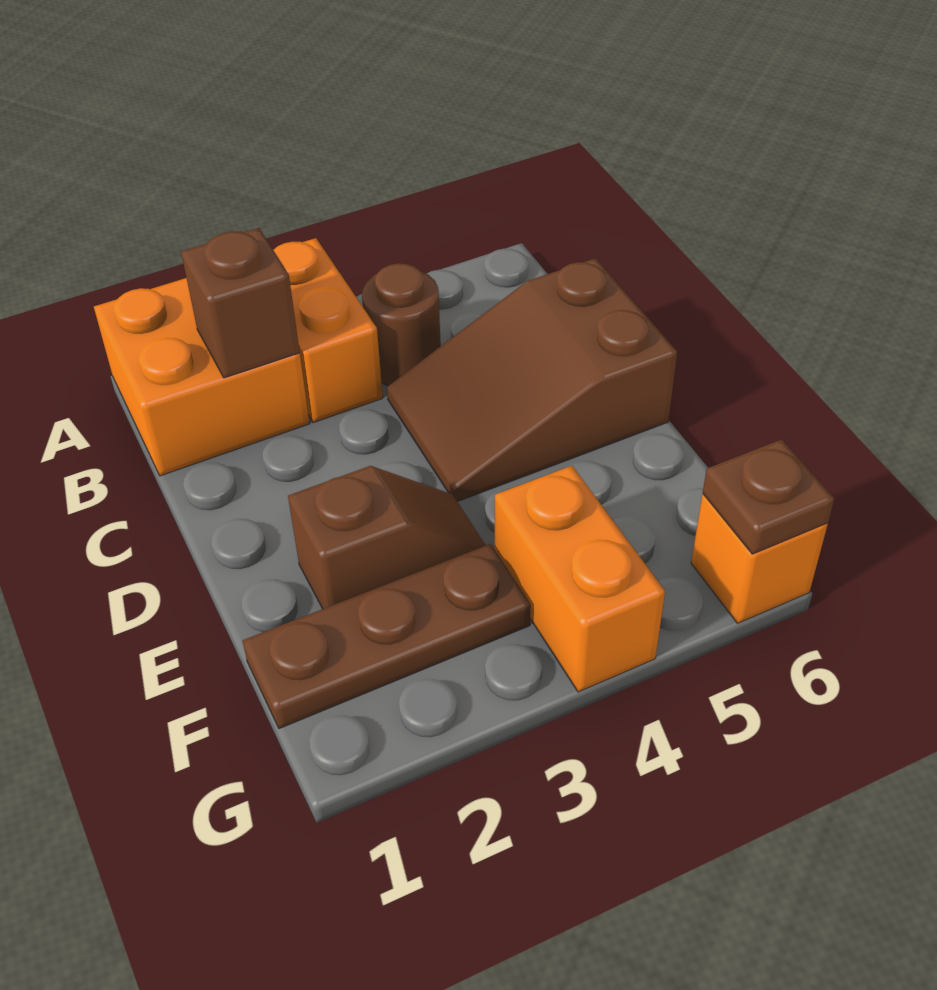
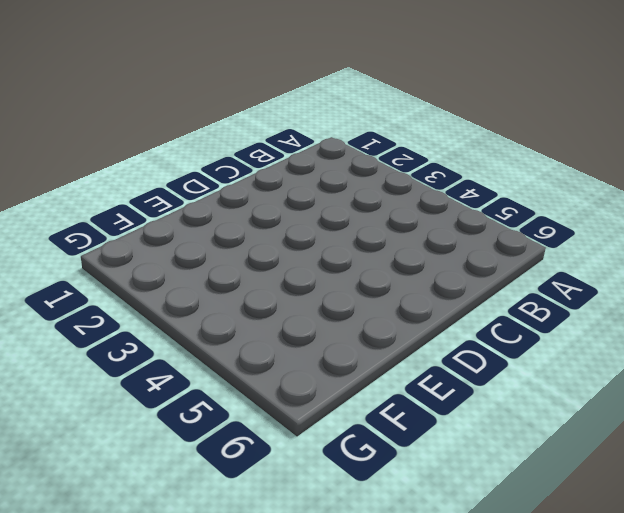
none -> orange 2x2 brick [94,278,310,476]
none -> orange 1x2 brick [274,238,383,423]

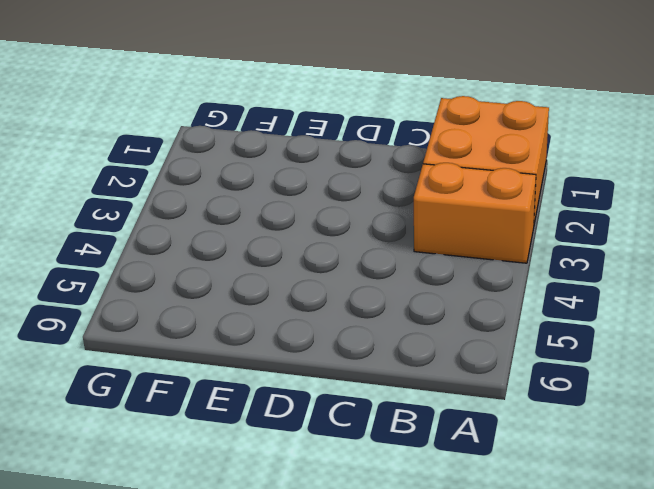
none -> brown 1x1 round brick [362,263,441,386]
none -> brown 2x3 slope [387,258,677,502]

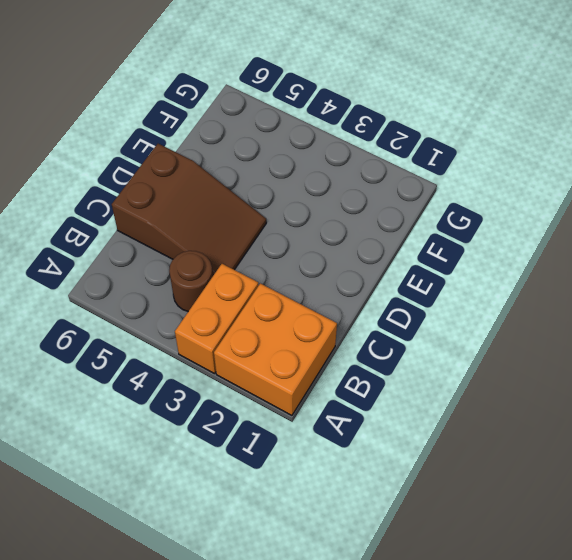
none -> brown 1x2 slope [288,466,486,609]
none -> brown 1x3 plate [242,544,531,729]

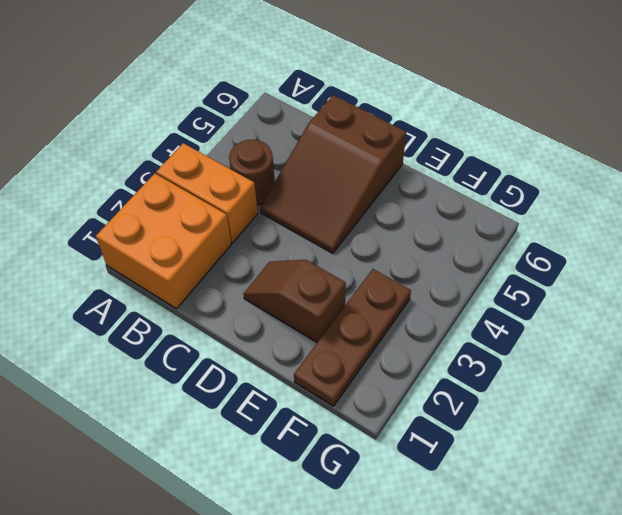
brown 1x2 slope [243,260,346,342] -> brown 1x2 slope turned to [288,466,486,609]
none -> orange 1x2 brick [495,466,665,692]
none -> orange 1x1 brick [691,494,828,623]

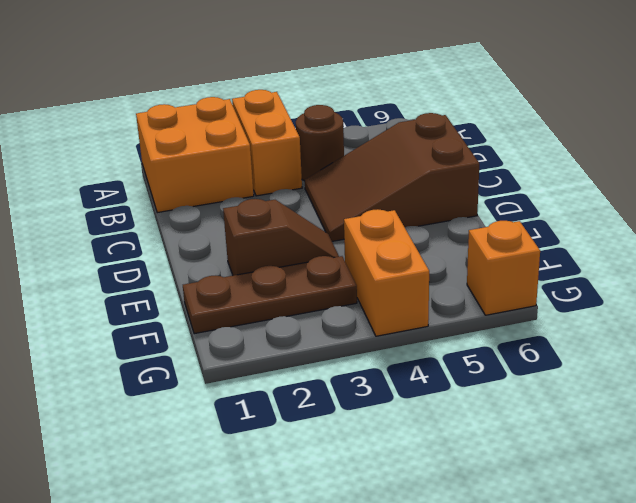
none -> brown 1x1 brick [181,228,300,378]
none -> brown 1x1 plate [703,439,835,554]

